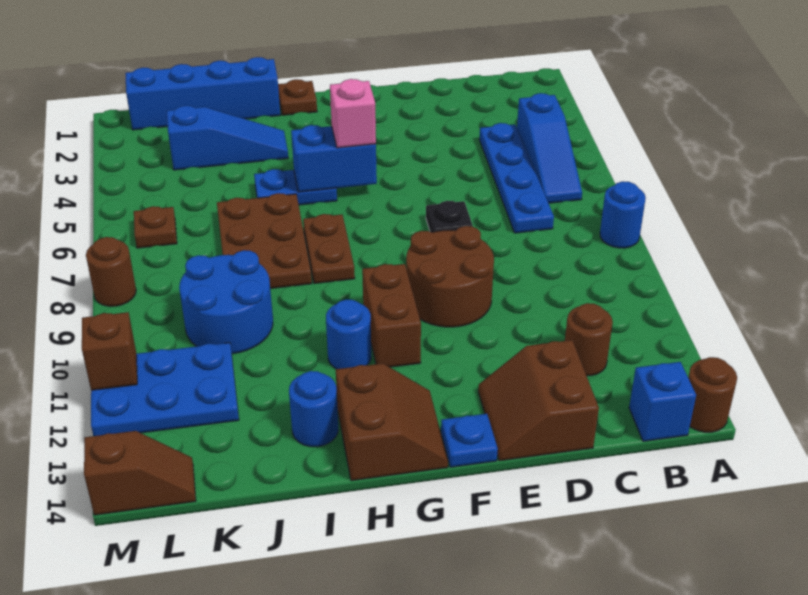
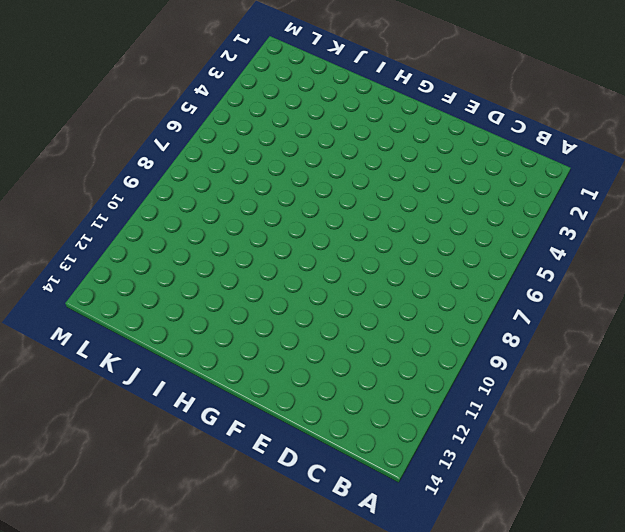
none -> blue 1x1 round brick [600,181,646,248]
none -> brown 1x1 round brick [688,357,737,432]
none -> blue 1x3 slope [517,93,582,203]

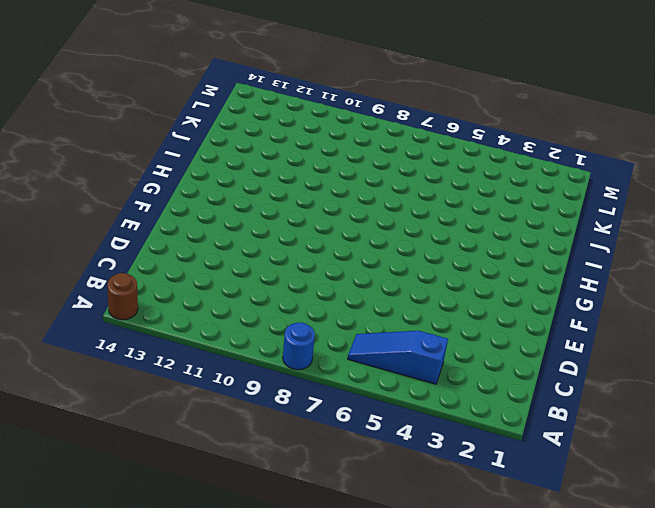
none -> blue 1x1 brick [629,362,696,441]
none -> blue 1x4 plate [479,123,554,233]
none -> brown 1x1 round brick [565,303,613,376]

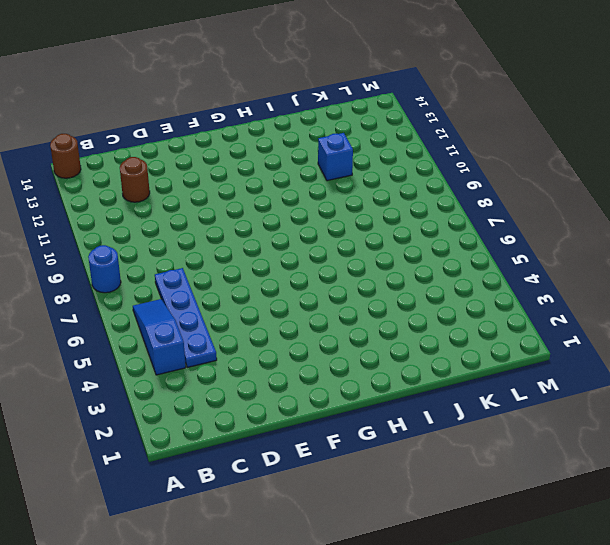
blue 1x1 brick [318,133,353,181] -> blue 1x1 brick moved to [629,362,696,441]
none -> brown 2x2 slope [478,340,599,461]
none -> black 1x1 plate [426,201,473,233]
none -> brown 2x2 round brick [406,226,494,327]

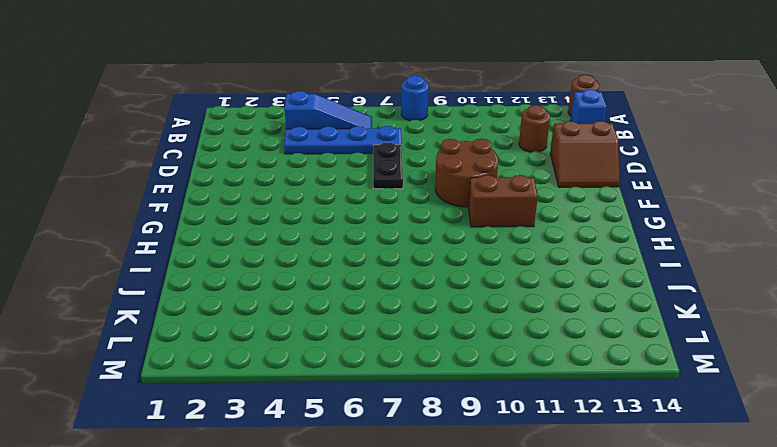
black 1x2 plate [373,142,403,189] -> black 1x1 plate [426,201,473,233]
none -> blue 1x1 plate [441,414,498,467]
none -> brown 2x2 slope [336,363,448,481]
none -> brown 1x1 plate [278,79,317,115]

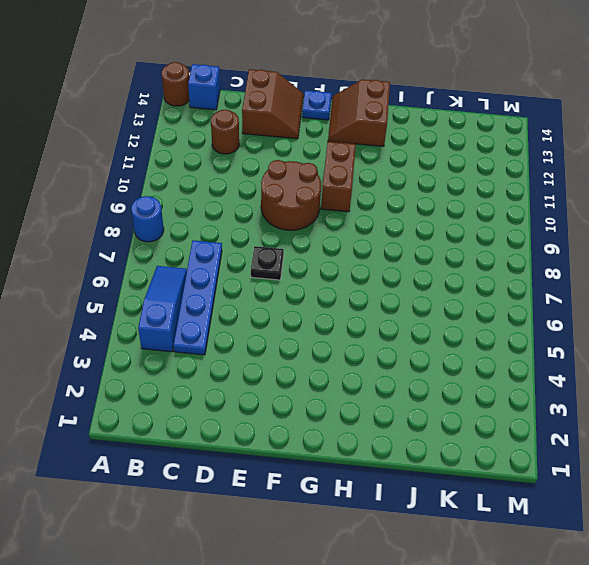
none -> brown 1x1 plate [278,79,317,115]
none -> blue 1x2 plate [254,169,337,205]
none -> brown 1x2 plate [303,214,355,284]

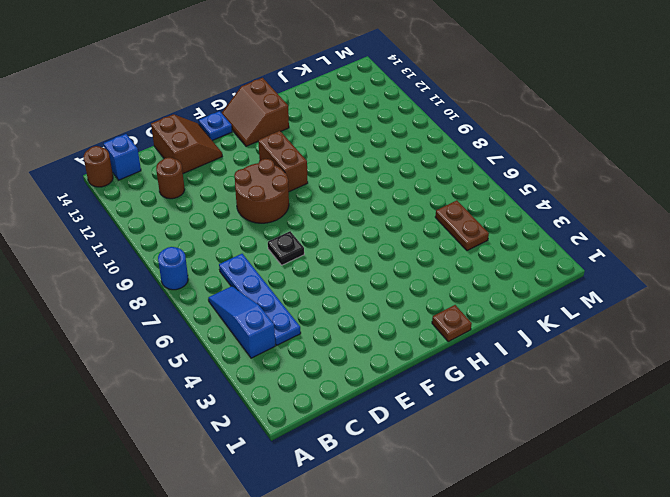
brown 1x2 plate [435,201,489,251] -> brown 1x2 plate moved to [303,214,355,284]
none -> blue 1x2 plate [254,169,337,205]
none -> blue 1x1 round brick [326,299,371,369]
none -> blue 1x4 brick [125,57,280,130]

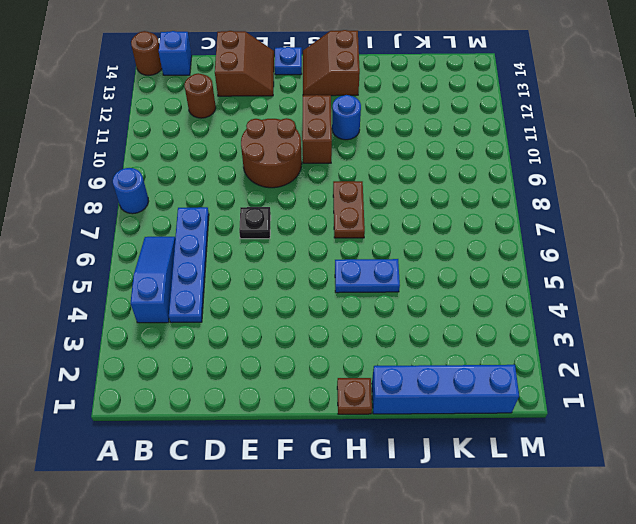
none -> blue 1x3 slope [167,106,288,170]
none -> brown 2x3 plate [217,193,312,289]
none -> blue 1x1 round brick [289,371,338,447]

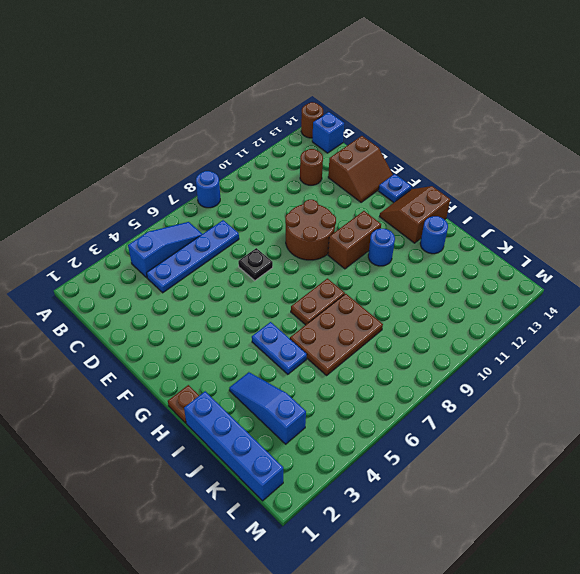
none -> blue 2x2 round brick [179,250,273,354]
none -> blue 2x3 plate [91,343,239,436]
none -> brown 1x1 plate [134,206,177,248]

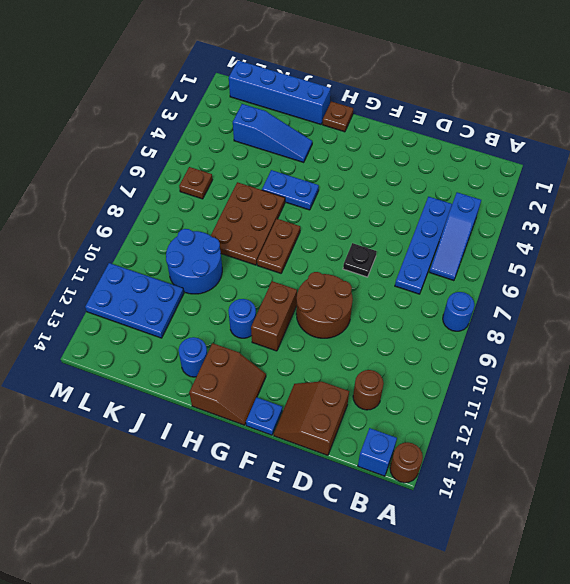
none -> brown 1x2 slope [84,431,196,515]
none -> brown 1x1 round brick [86,237,136,306]
none -> blue 1x2 brick [291,125,377,192]

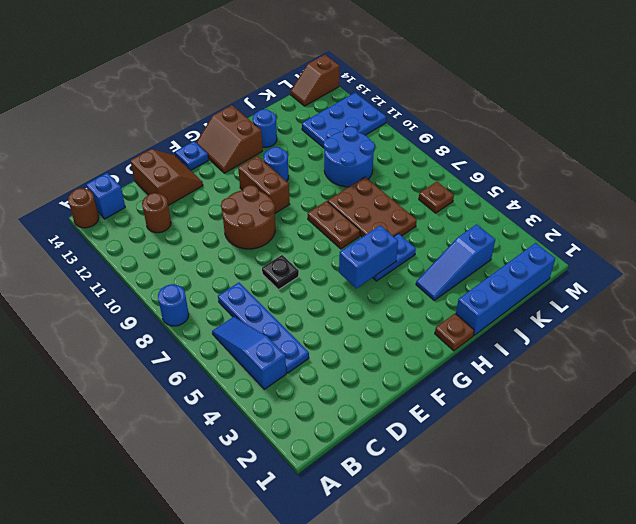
none -> brown 1x1 round brick [86,237,136,306]
none -> brown 1x1 brick [82,312,137,390]
none -> pink 1x1 brick [330,79,376,148]

